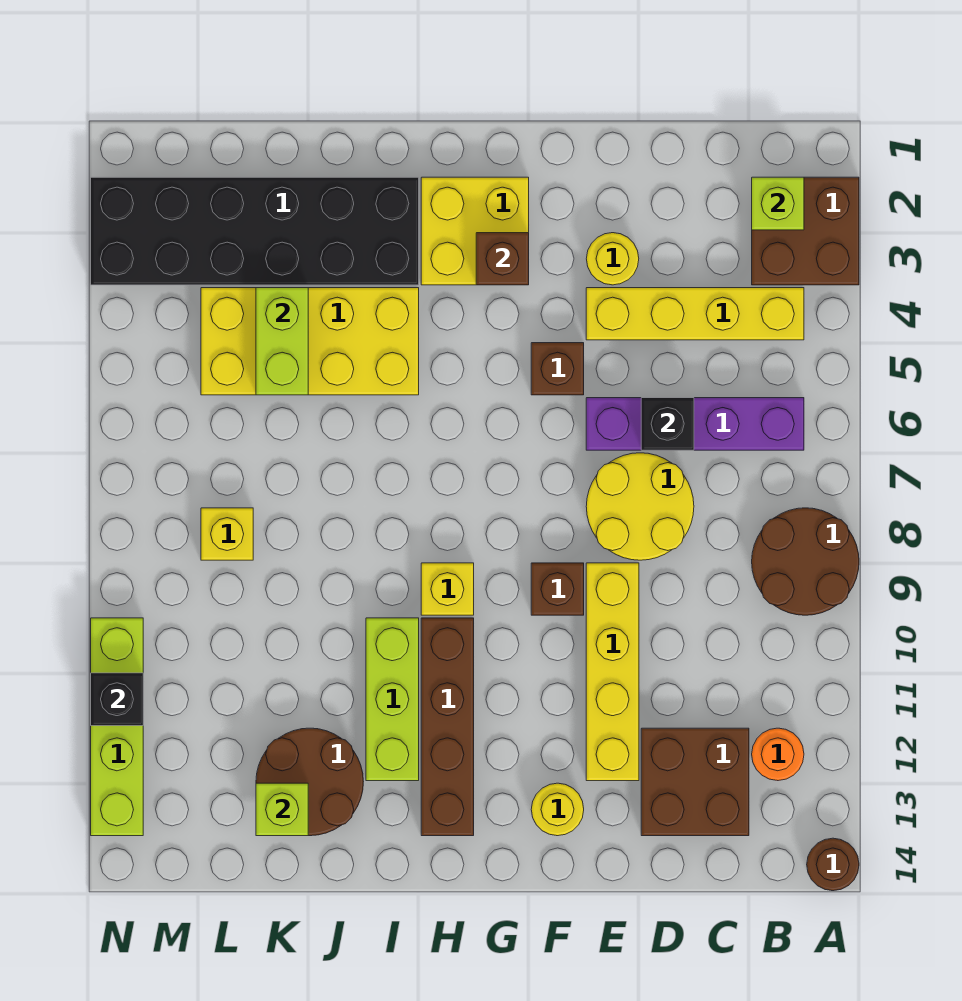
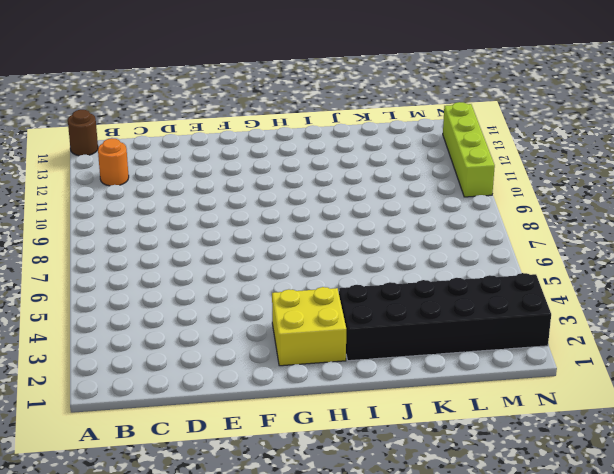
none -> brown 2x2 brick [752,177,859,285]
none -> brown 2x2 round brick [752,508,859,615]
none -> yellow 1x4 brick [586,288,804,340]

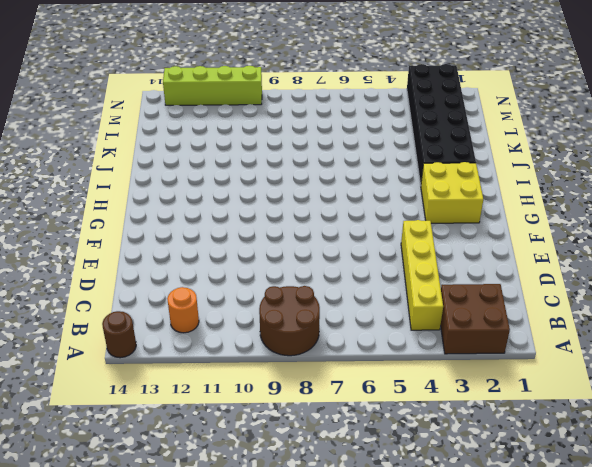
none -> purple 1x4 brick [586,398,804,450]
none -> brown 2x2 brick [641,728,749,836]
none -> yellow 2x2 round brick [586,453,694,560]

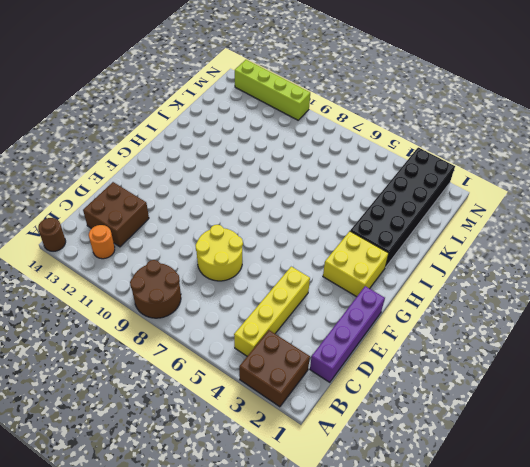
purple 1x4 brick [310,286,385,382] -> purple 1x4 brick moved to [586,398,804,450]
none -> yellow 1x1 round brick [586,233,639,285]
none -> yellow 1x4 brick [586,563,639,781]
none -> brown 1x1 brick [531,343,584,395]

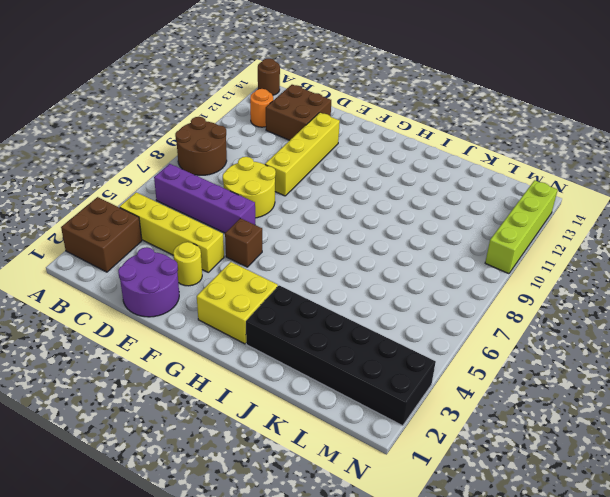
purple 2x2 round brick [118,247,179,317] -> none
none -> brown 1x1 brick [531,563,584,615]
none -> yellow 1x1 round brick [531,783,584,836]
none -> yellow 1x1 brick [421,563,474,615]

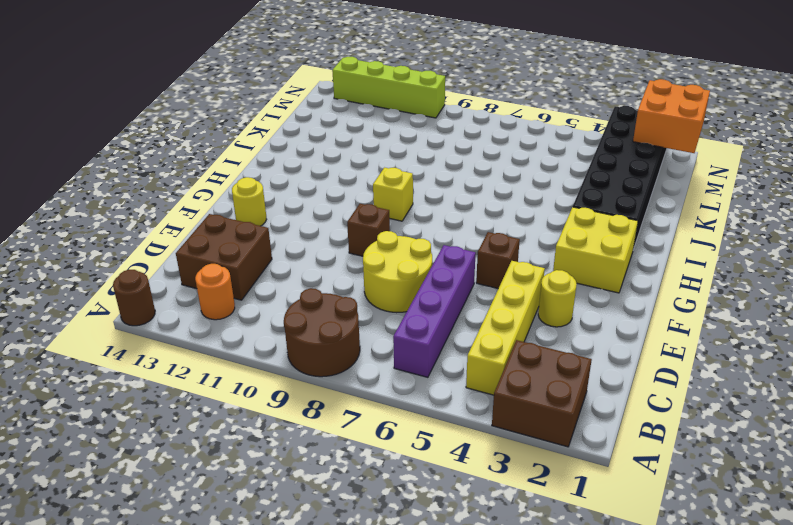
orange 2x2 brick [633,79,710,153] -> none
none -> yellow 1x4 brick [586,563,639,781]
none -> brown 1x4 brick [421,618,474,836]
none -> yellow 2x4 brick [201,288,419,395]

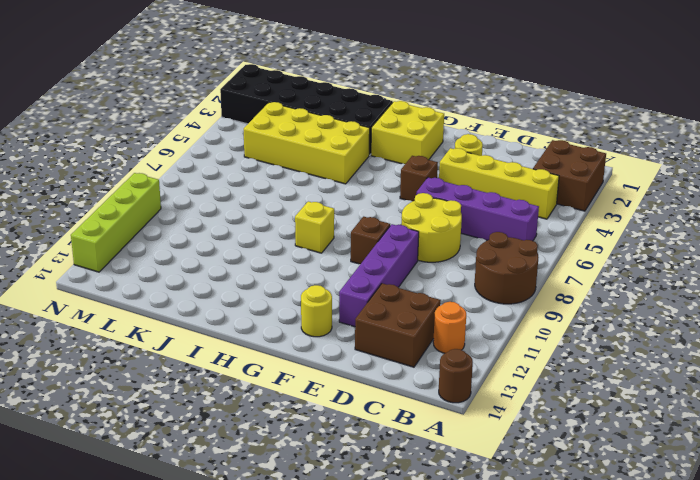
purple 1x4 brick [339,224,419,327] -> yellow 1x4 brick [586,563,639,781]
none -> brown 1x4 brick [421,618,474,836]
none -> lime 1x3 brick [366,618,419,781]
none -> brown 2x2 round brick [256,728,363,836]

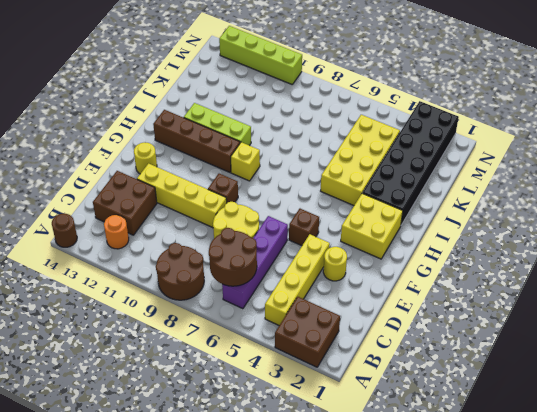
brown 2x2 round brick [209,228,257,286] -> brown 2x2 round brick moved to [256,728,363,836]
none -> yellow 1x1 brick [201,508,253,560]
none -> lime 1x1 brick [752,177,804,230]
none -> black 1x1 brick [641,398,694,450]

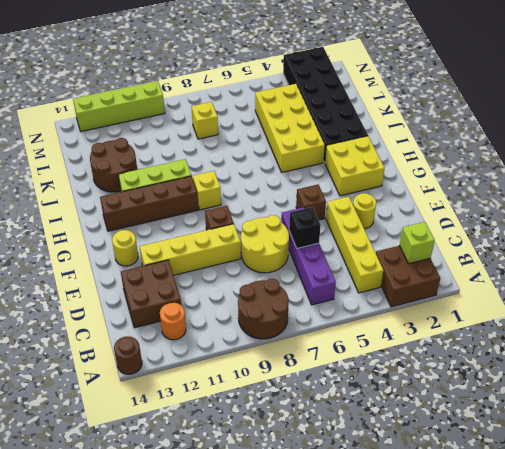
none -> brown 1x1 brick [476,233,529,285]
none -> lime 1x2 brick [256,288,308,395]
none -> lime 1x1 brick [256,783,308,836]

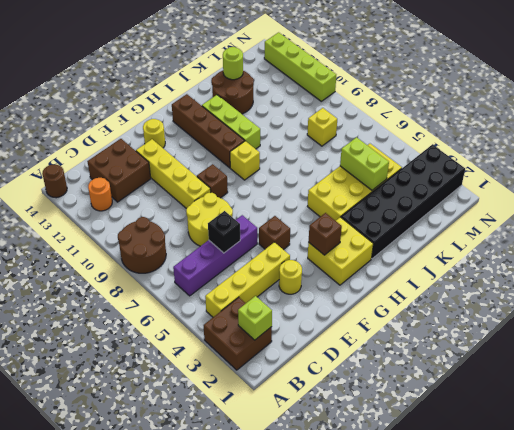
lime 1x1 round brick [223,47,243,80] -> lime 1x1 brick [256,783,308,836]
none -> black 1x1 brick [91,673,143,726]

